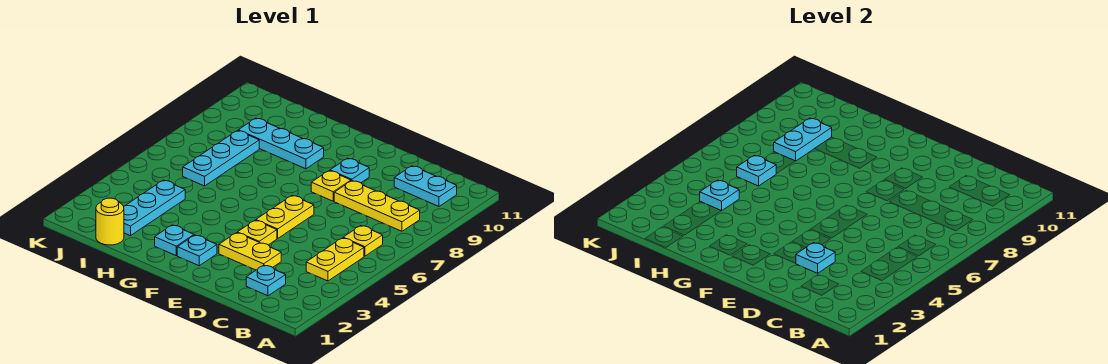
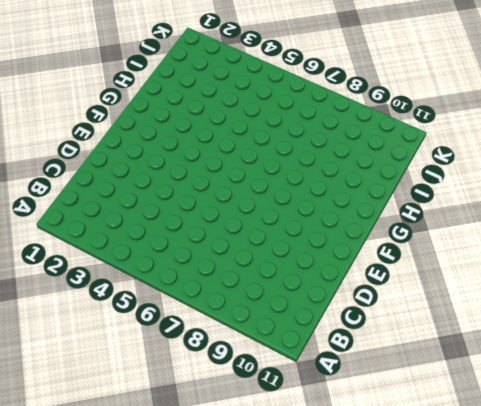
none -> yellow 1x2 plate [306,238,364,281]
none -> yellow 1x1 plate [343,226,383,256]
none -> yellow 1x3 plate [334,181,420,231]

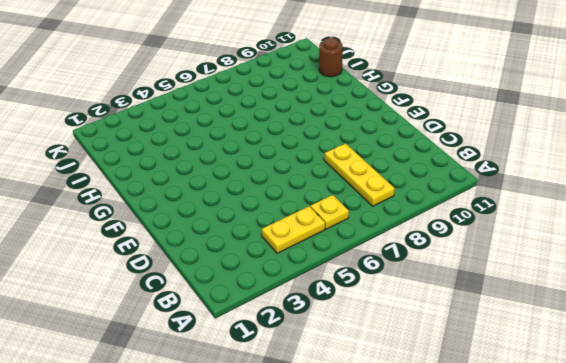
brown 1x1 round brick [319,38,343,77] -> none
none -> cyan 1x2 plate [394,166,457,206]
none -> cyan 1x1 plate [246,265,286,296]
none -> yellow 1x2 plate [219,233,281,270]

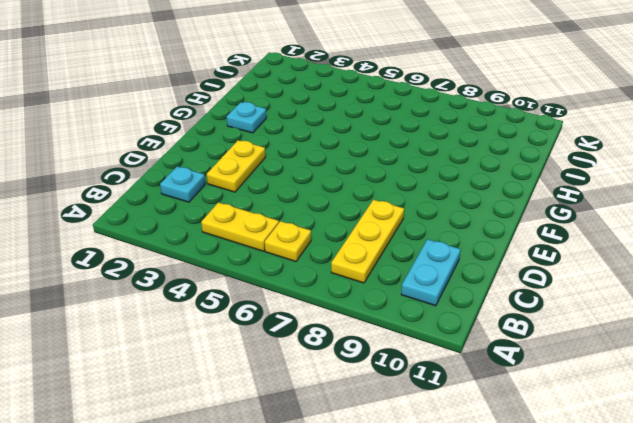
none -> yellow 1x1 plate [237,220,277,245]
none -> yellow 1x2 plate [256,195,314,238]
none -> yellow 1x1 plate [311,171,351,201]

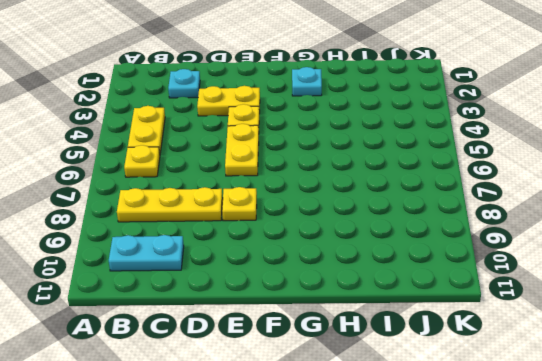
none -> cyan 1x1 plate [330,158,369,183]
none -> cyan 1x1 plate [177,235,217,266]
none -> cyan 1x3 plate [238,118,324,169]

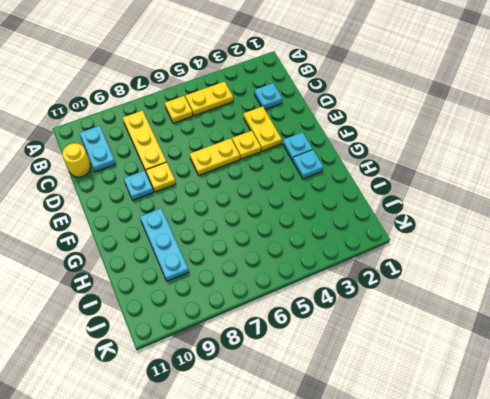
yellow 1x1 round brick [62,143,91,177] -> yellow 1x1 round brick moved to [96,198,124,245]
none -> cyan 1x3 plate [124,180,185,236]
none -> cyan 1x3 plate [183,131,259,186]
none -> cyan 1x1 plate [796,243,835,273]

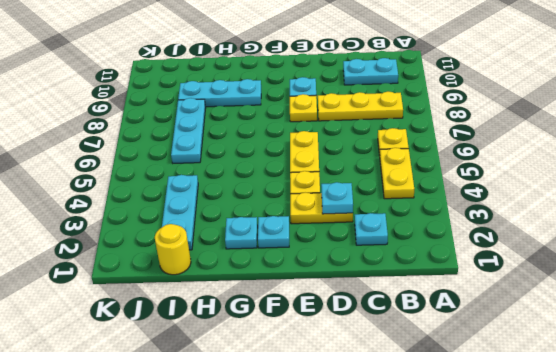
none -> cyan 1x1 plate [700,180,739,211]
none -> cyan 1x1 plate [737,155,776,186]
none -> cyan 1x2 plate [774,118,832,161]

